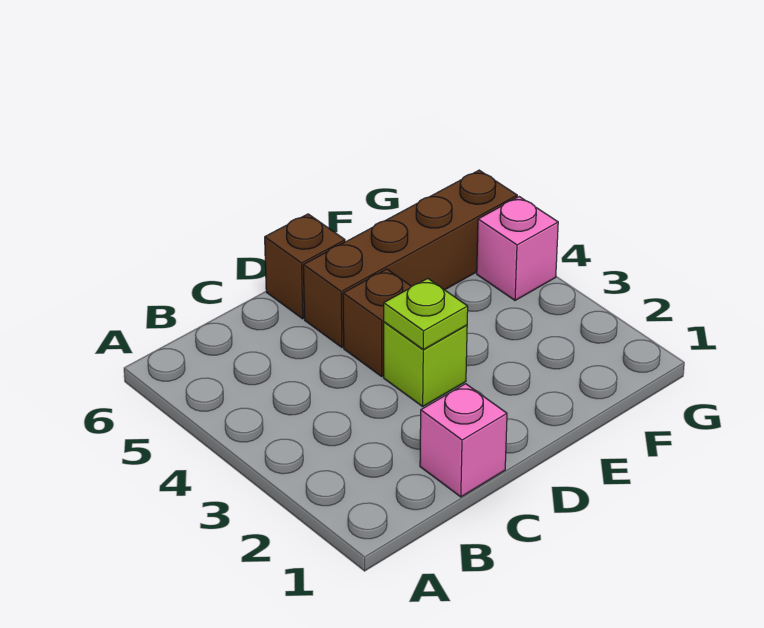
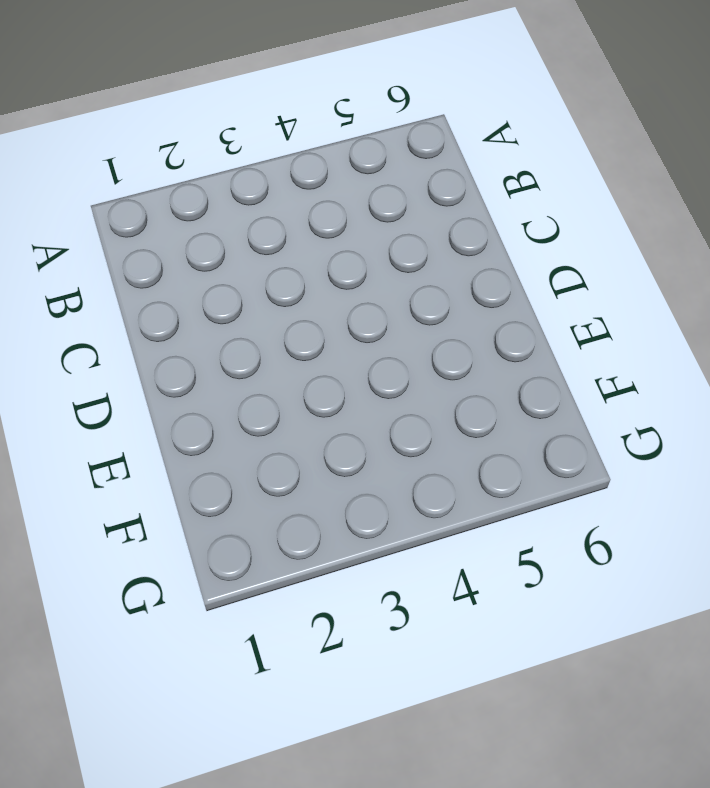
none -> pink 1x1 brick [420,384,507,497]
none -> lime 1x1 brick [384,322,467,406]

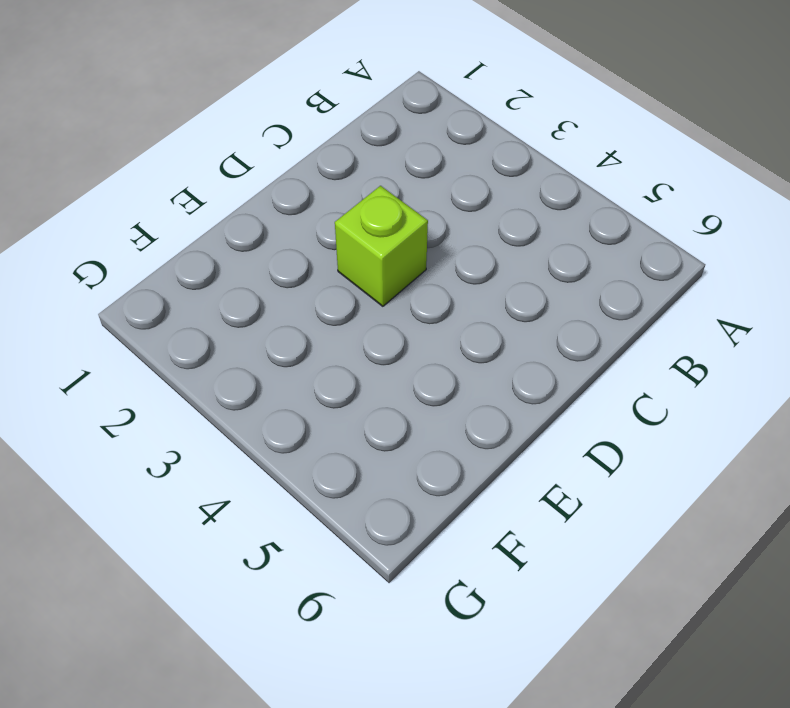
none -> pink 1x1 brick [420,384,507,497]
none -> brown 1x1 brick [343,269,411,376]

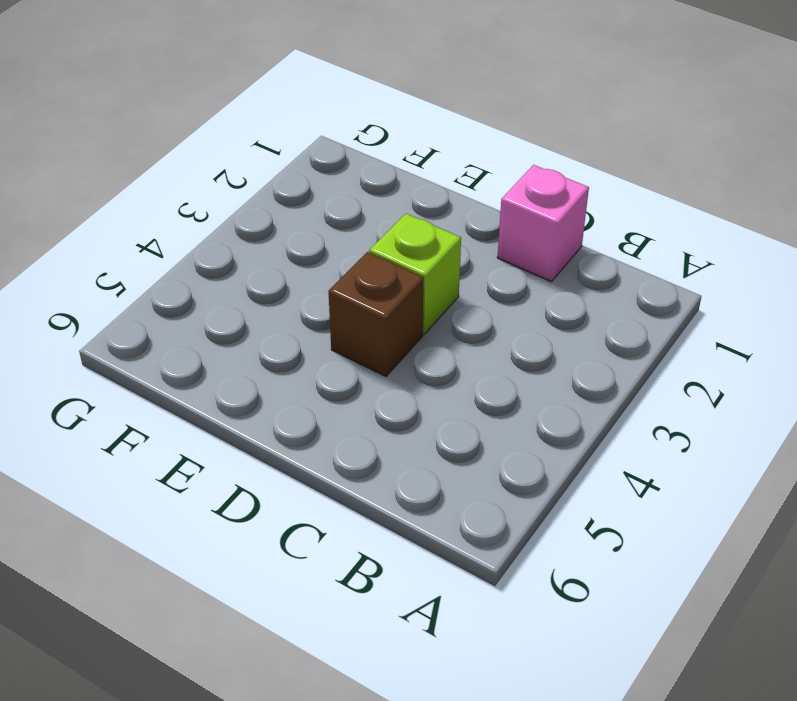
none -> brown 1x4 brick [303,170,517,347]
none -> brown 1x1 brick [265,214,345,319]

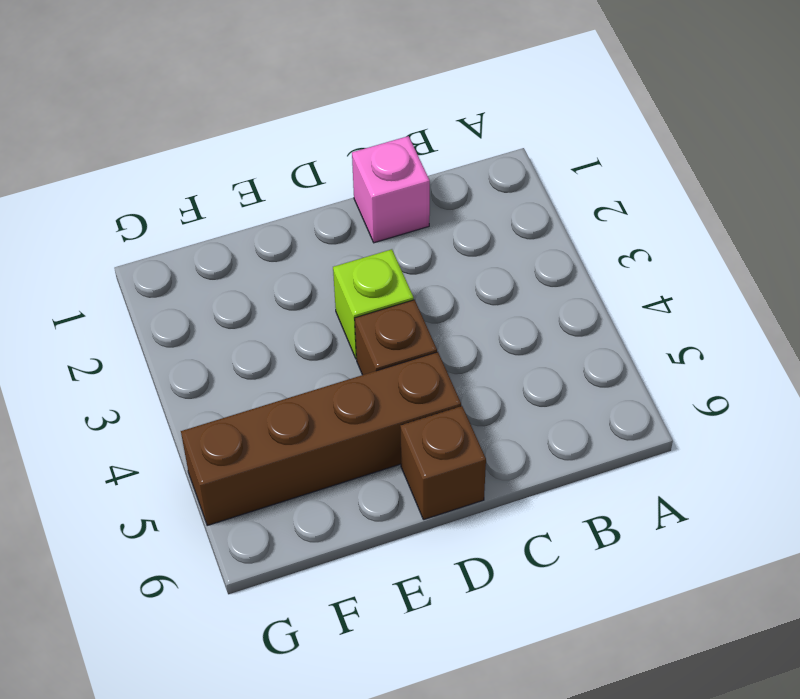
none -> pink 1x1 brick [477,197,558,300]
none -> lime 1x1 plate [384,278,468,350]

